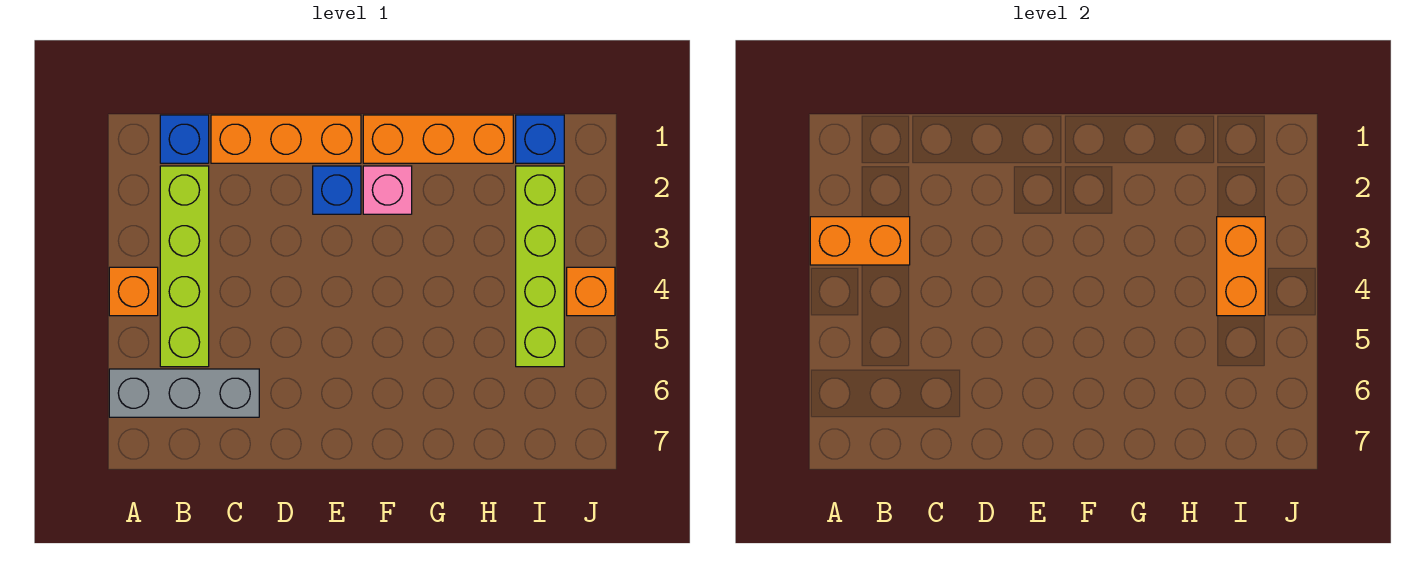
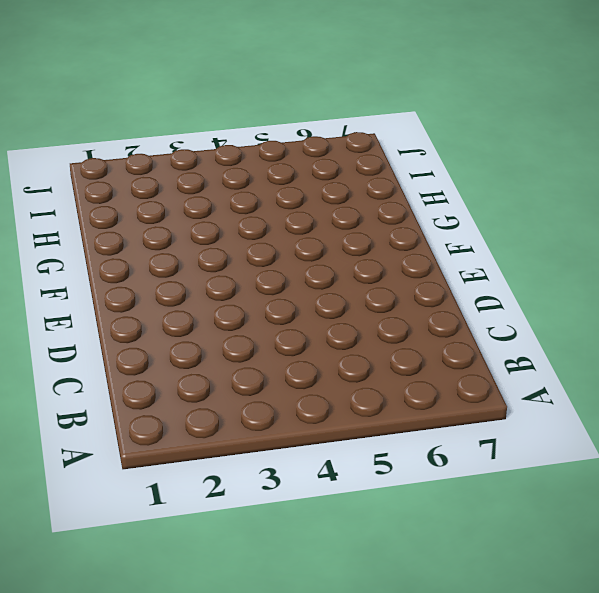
none -> orange 1x1 brick [109,267,158,316]
none -> grey 1x3 brick [109,369,259,417]
none -> blue 1x1 brick [160,115,209,163]

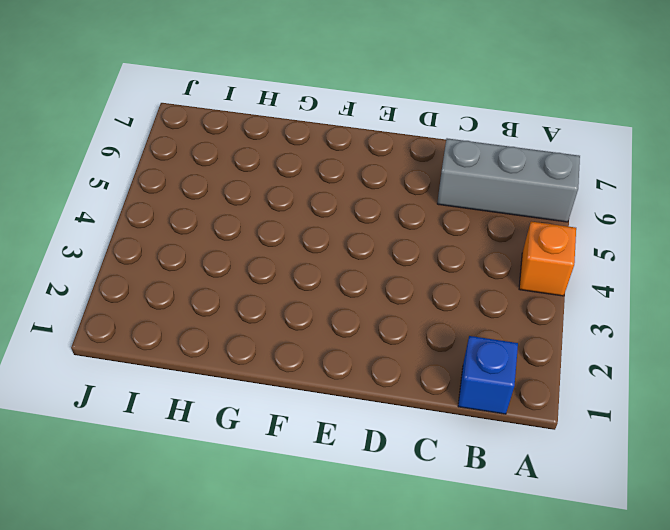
none -> lime 1x4 brick [160,166,209,367]
none -> orange 1x3 brick [211,115,361,163]
none -> blue 1x1 brick [313,166,361,214]

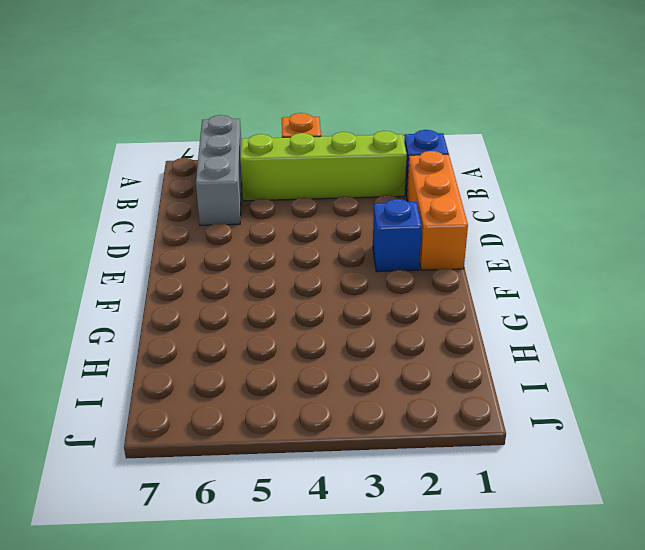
none -> orange 1x3 brick [363,115,513,163]
none -> pink 1x1 brick [363,166,412,214]
none -> blue 1x1 brick [516,115,564,163]

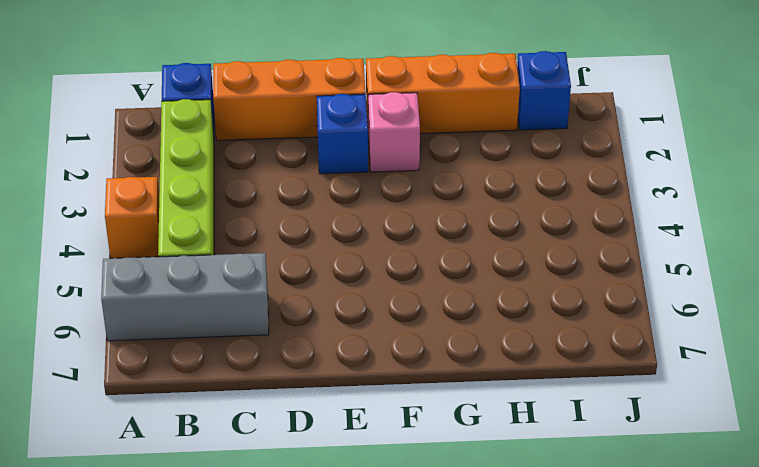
none -> lime 1x4 brick [516,166,564,367]
none -> orange 1x1 brick [567,267,615,316]
none -> orange 1x2 brick [810,217,910,265]

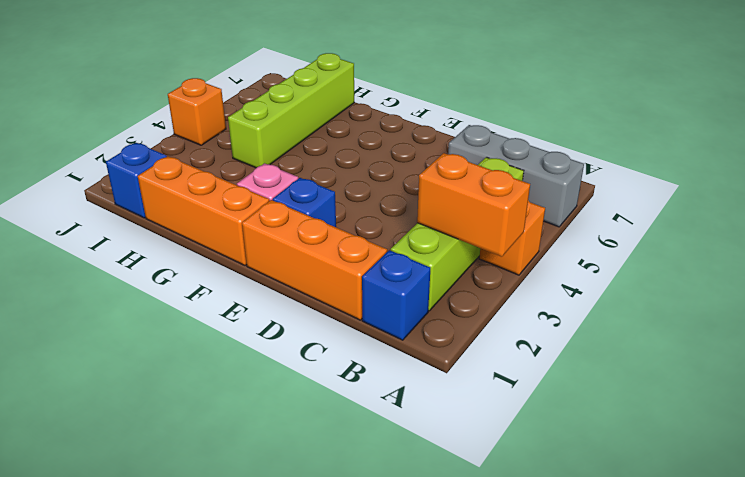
lime 1x4 brick [228,53,354,168] -> lime 1x4 brick moved to [516,166,564,367]
none -> orange 1x2 brick [1217,217,1265,316]

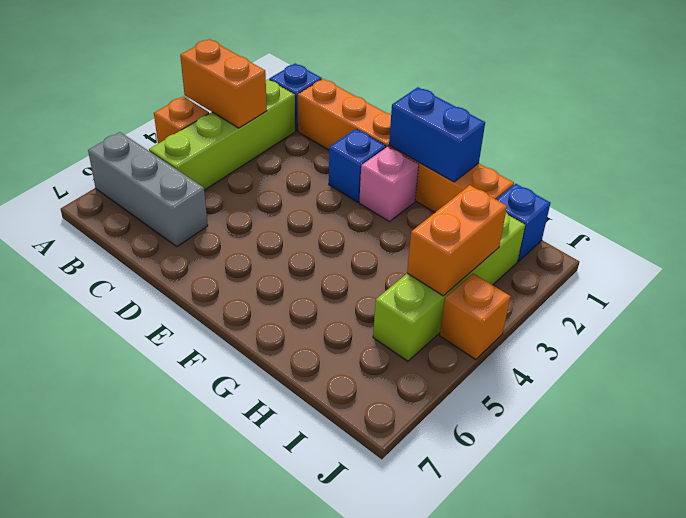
blue 1x2 brick [389,87,485,182] -> none

